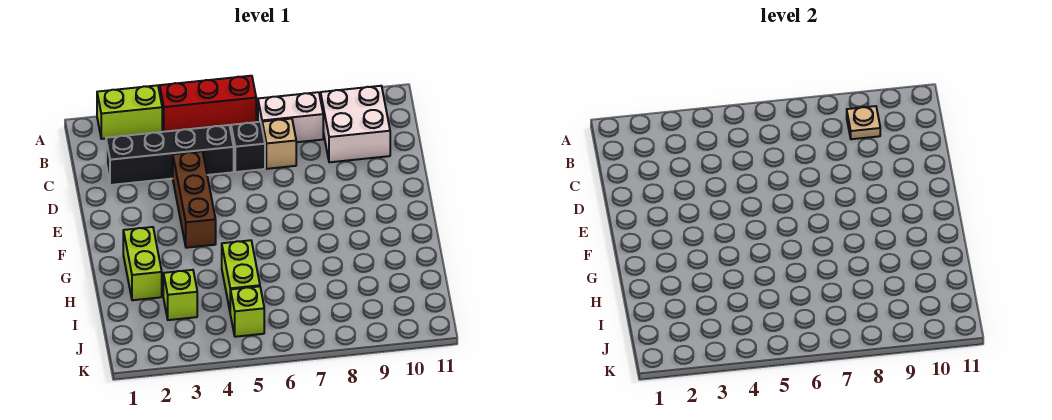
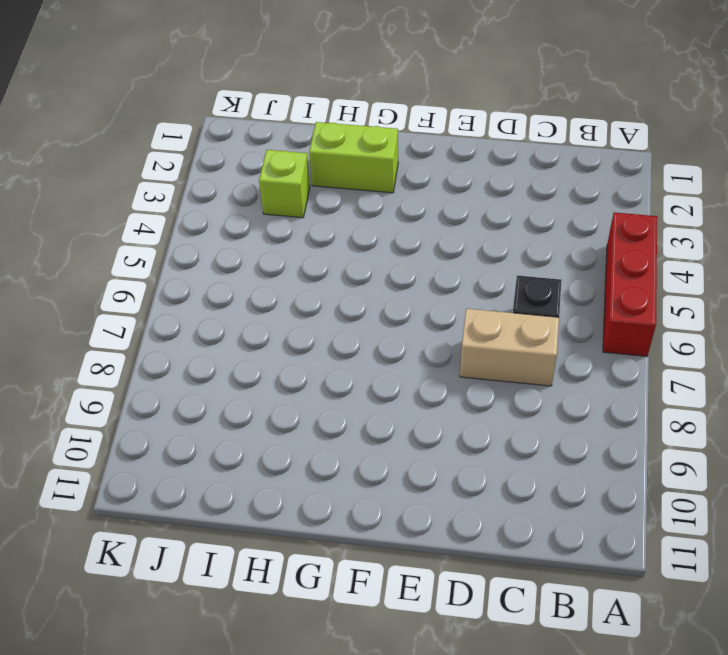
tan 1x2 brick [460,309,559,386] -> tan 1x1 brick [262,119,296,169]
none -> lime 1x2 brick [97,85,162,139]
none -> white 1x2 brick [258,92,323,142]
none -> white 2x2 brick [321,86,390,162]

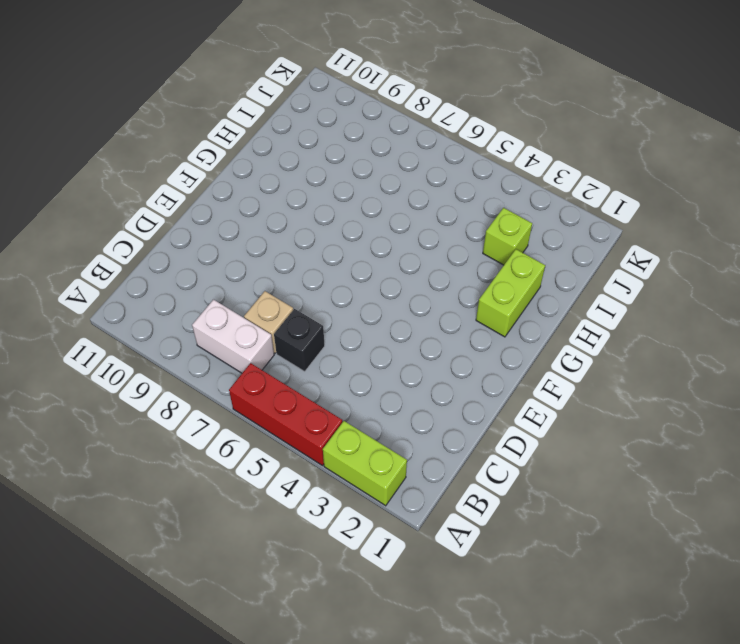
none -> white 2x2 brick [321,86,390,162]
none -> black 1x4 brick [106,125,234,185]
none -> brown 1x3 brick [173,151,216,248]

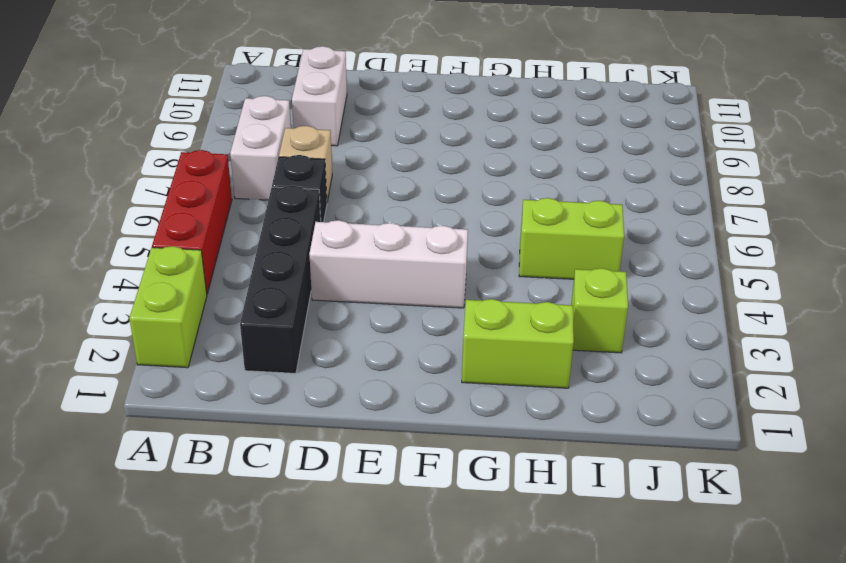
white 1x2 brick [292,46,347,146] -> white 2x2 brick [321,86,390,162]
white 1x3 brick [309,220,468,308] -> brown 1x3 brick [173,151,216,248]
none -> lime 1x1 brick [230,286,264,337]
none -> tan 1x1 plate [847,106,880,139]

